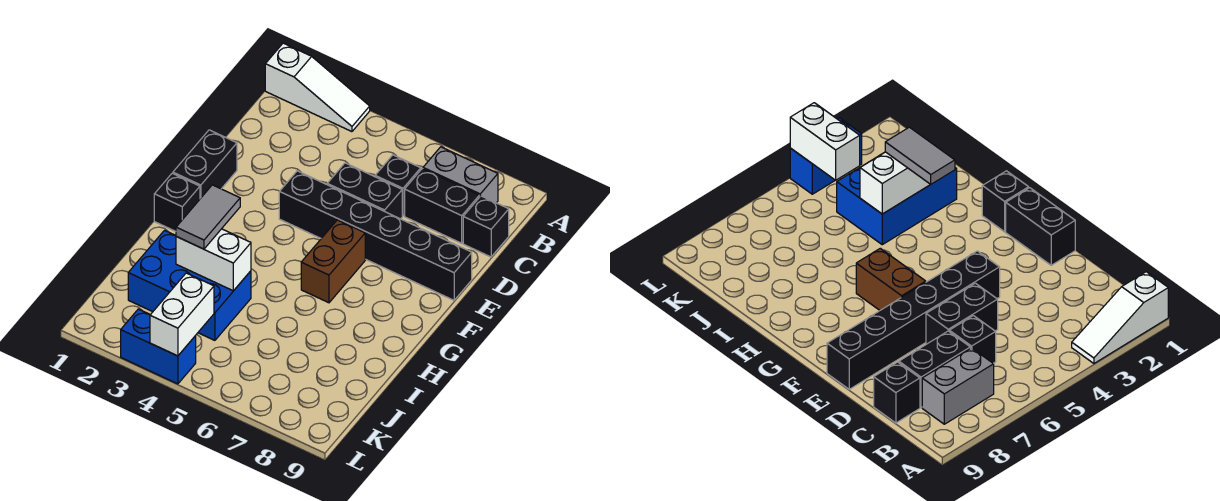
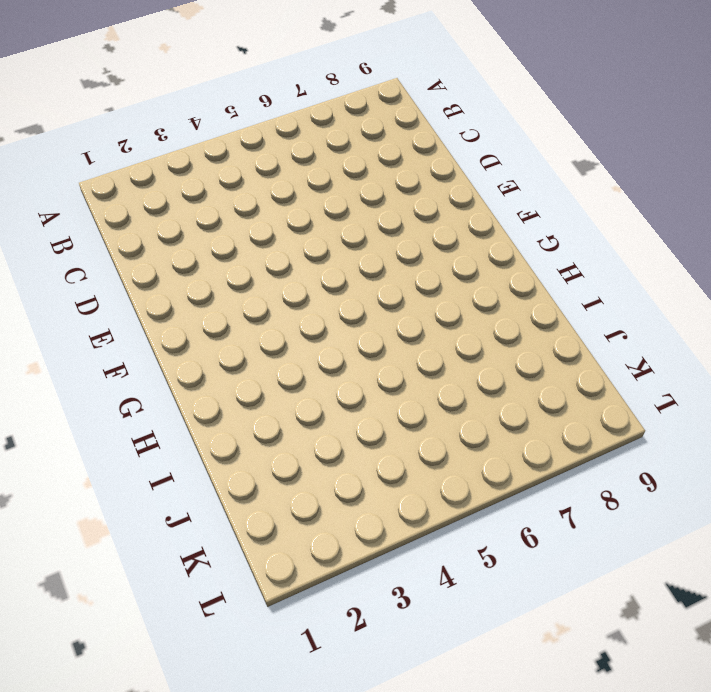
none -> white 1x3 slope [265,43,370,132]
none -> grey 1x2 brick [423,147,498,203]
none -> black 1x1 brick [375,155,421,216]

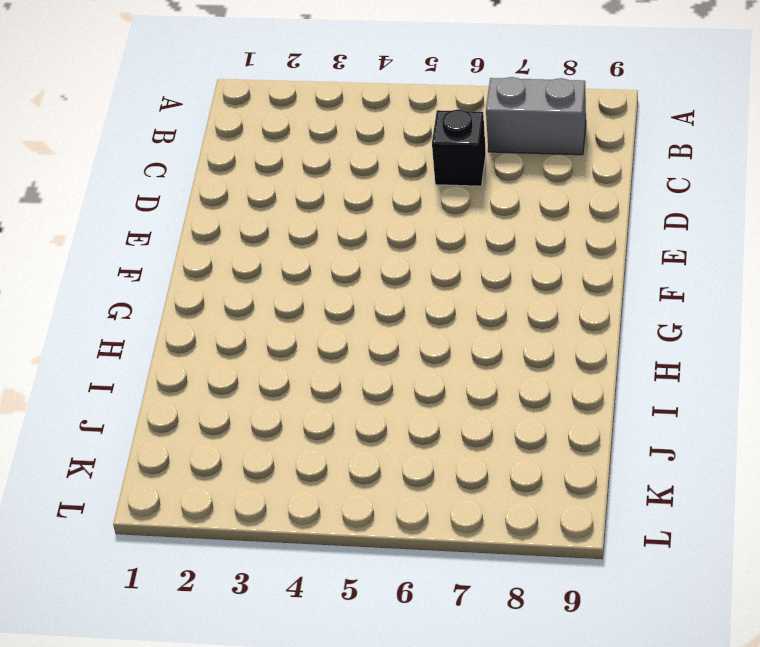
none -> white 1x3 slope [265,43,370,132]
none -> black 1x2 brick [405,169,479,243]
none -> black 1x1 brick [463,196,509,257]

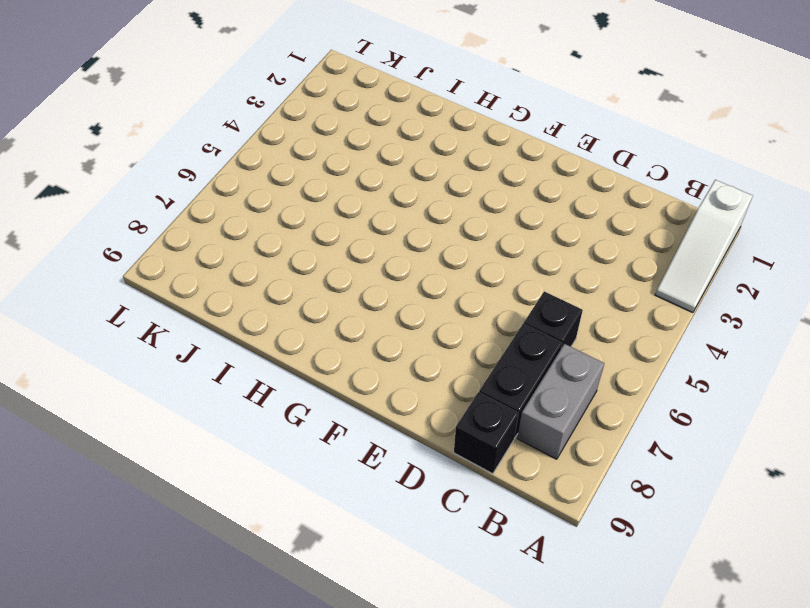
none -> black 1x2 brick [327,163,402,219]
none -> black 1x2 brick [173,130,237,199]
none -> black 1x6 brick [279,171,472,300]

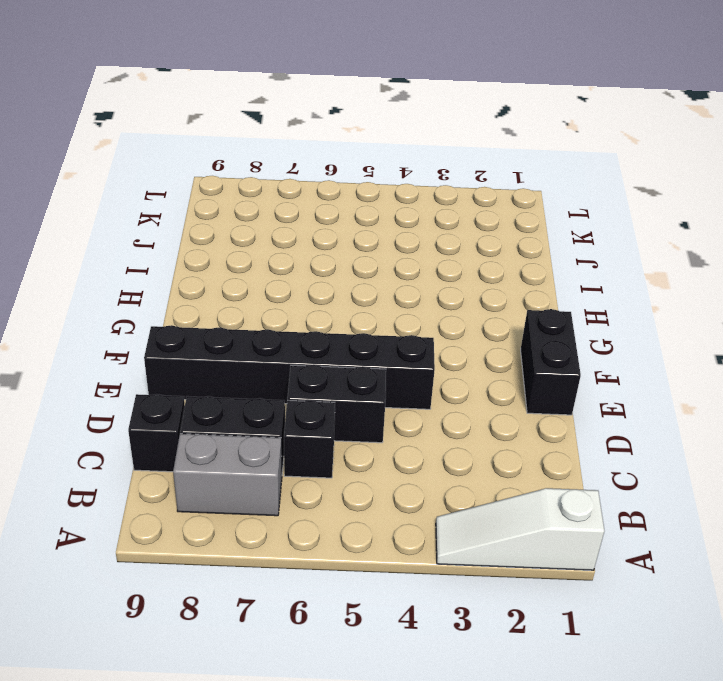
none -> brown 1x2 brick [301,220,365,303]
none -> black 1x1 brick [154,173,200,231]
none -> blue 2x3 brick [128,230,251,340]

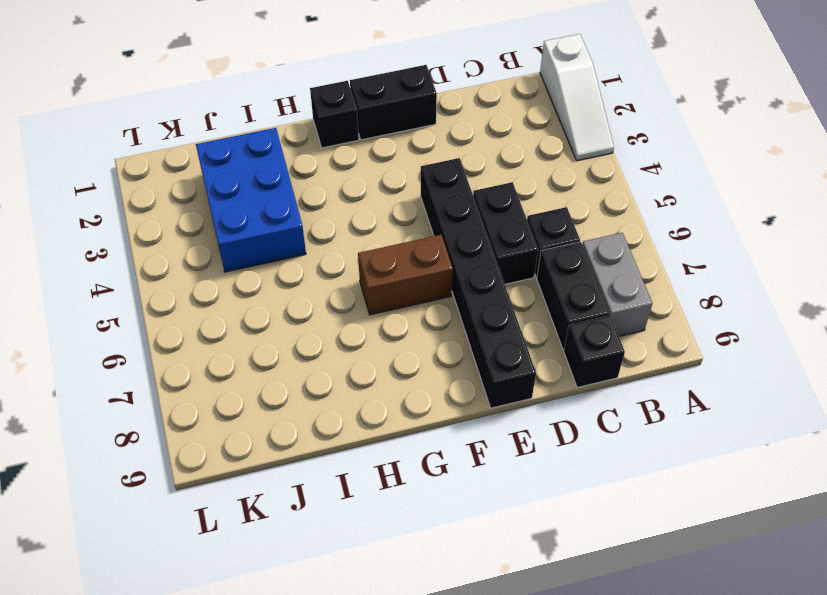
none -> blue 1x2 brick [121,309,196,384]
none -> white 1x2 brick [176,229,251,291]
none -> white 1x2 brick [150,273,214,356]

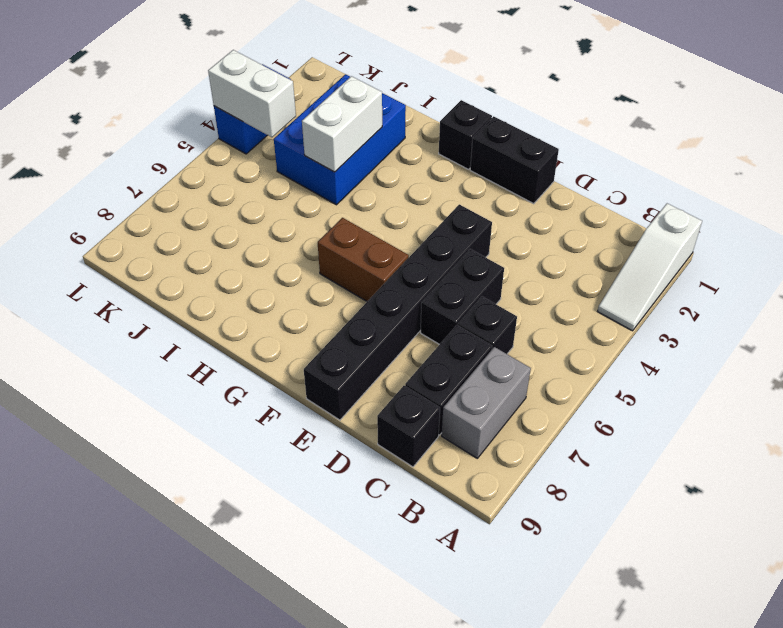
none -> grey 1x2 tile [176,185,240,249]

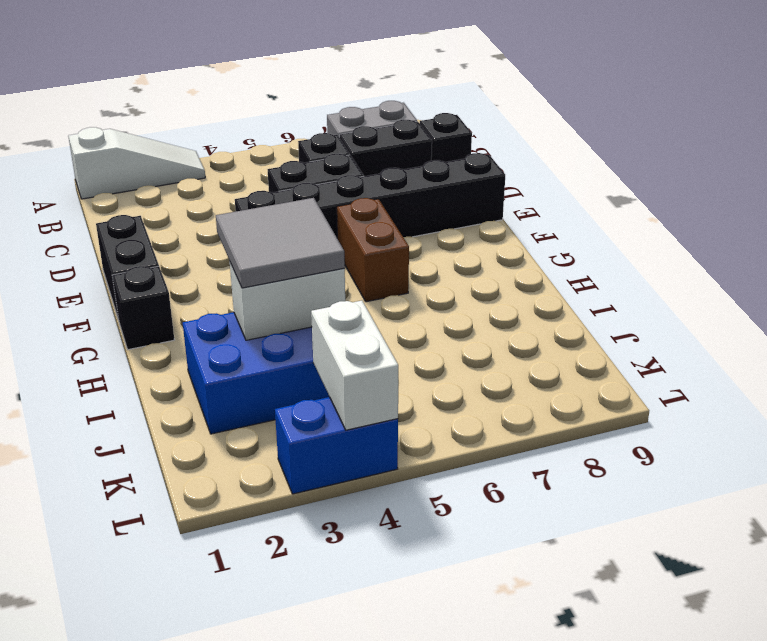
grey 2x2 tile [216,198,345,288] -> grey 1x2 tile [176,185,240,249]

